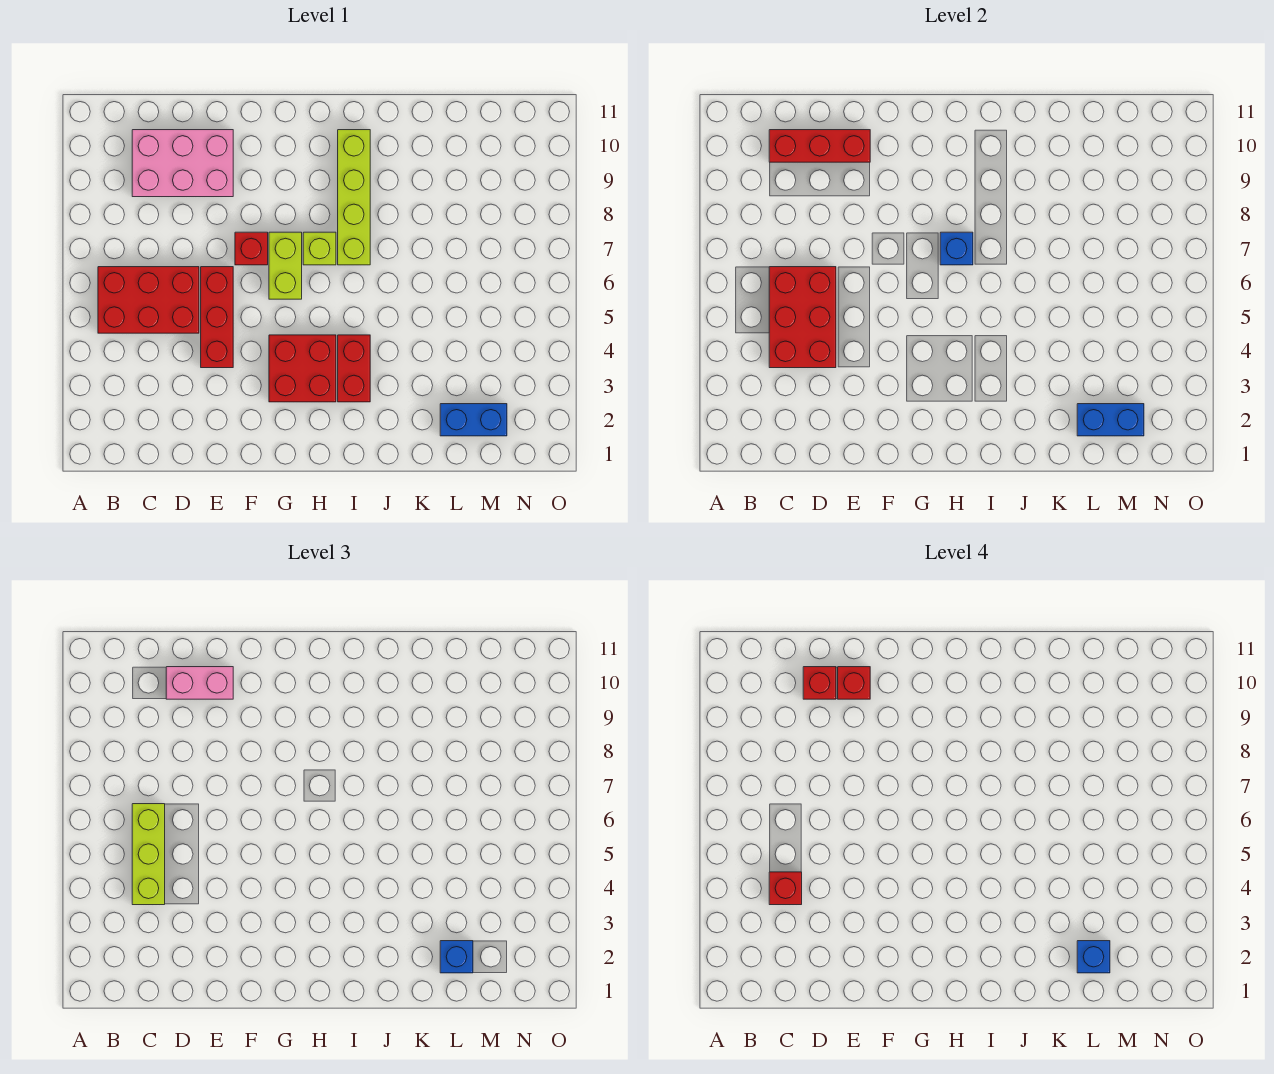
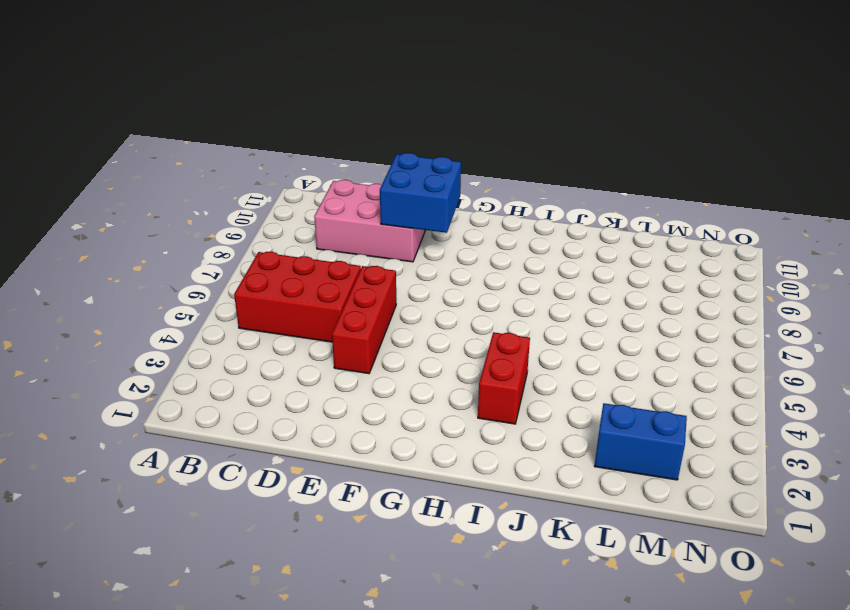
blue 2x2 brick [380,153,461,233] -> red 1x3 brick [769,130,870,162]
none -> red 1x1 brick [235,232,268,265]
none -> red 2x2 brick [269,335,336,402]
none -> lime 1x2 brick [269,232,302,299]

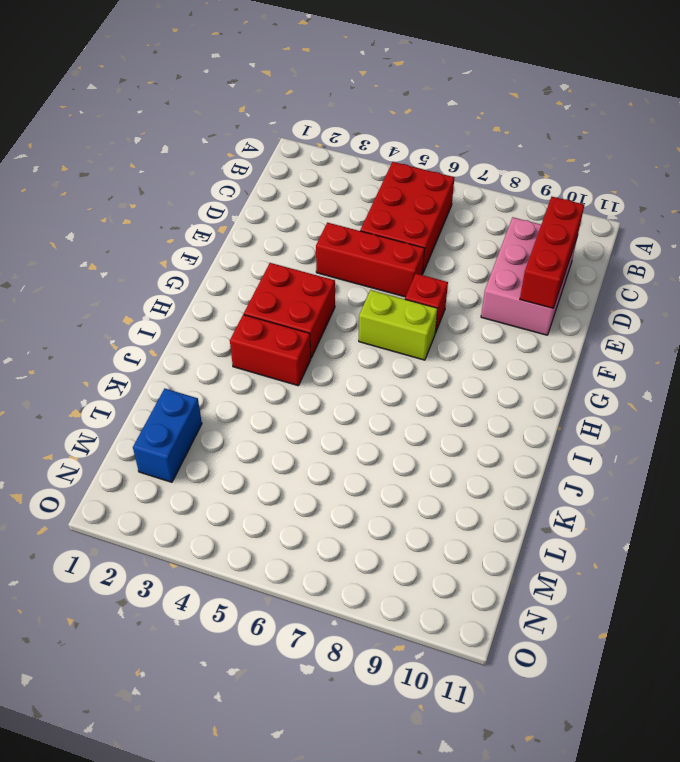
none -> lime 1x1 brick [303,232,336,265]
none -> lime 1x4 brick [338,130,370,265]
none -> red 2x3 brick [769,267,836,368]

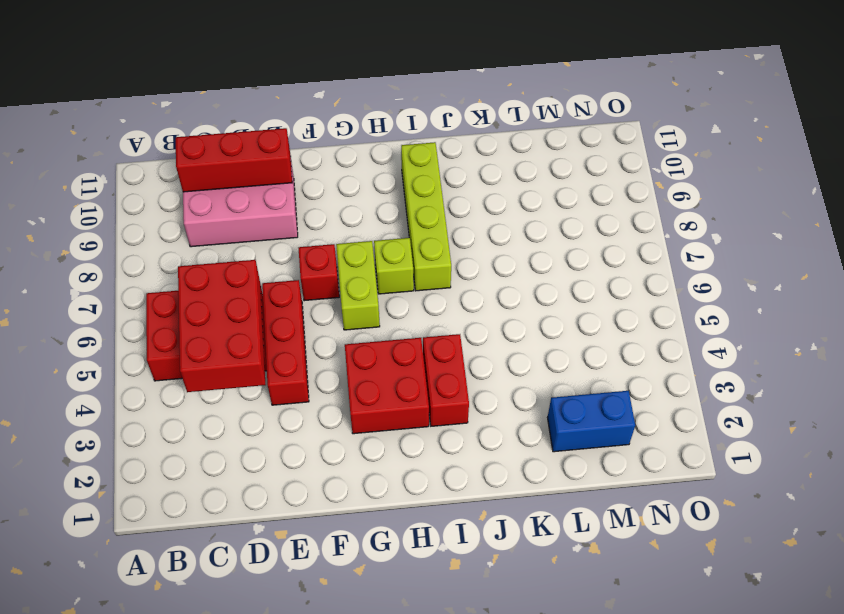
none -> blue 1x1 brick [940,232,973,265]
none -> blue 1x2 brick [1077,404,1144,436]
none -> lime 1x3 brick [132,804,165,905]

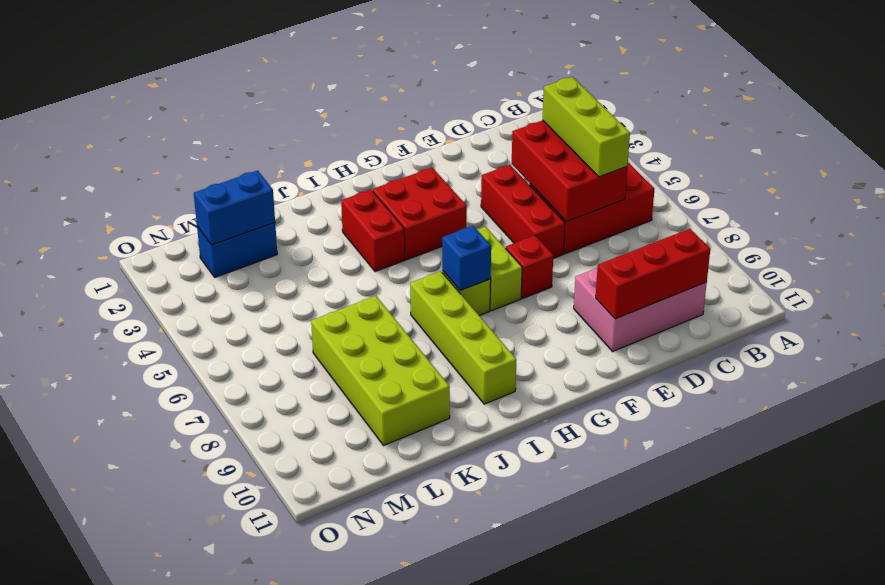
lime 2x4 brick [311,296,450,445] -> none
none -> pink 1x2 brick [166,667,233,699]
none -> blue 1x1 brick [440,941,473,973]
none -> red 1x1 brick [769,872,802,905]

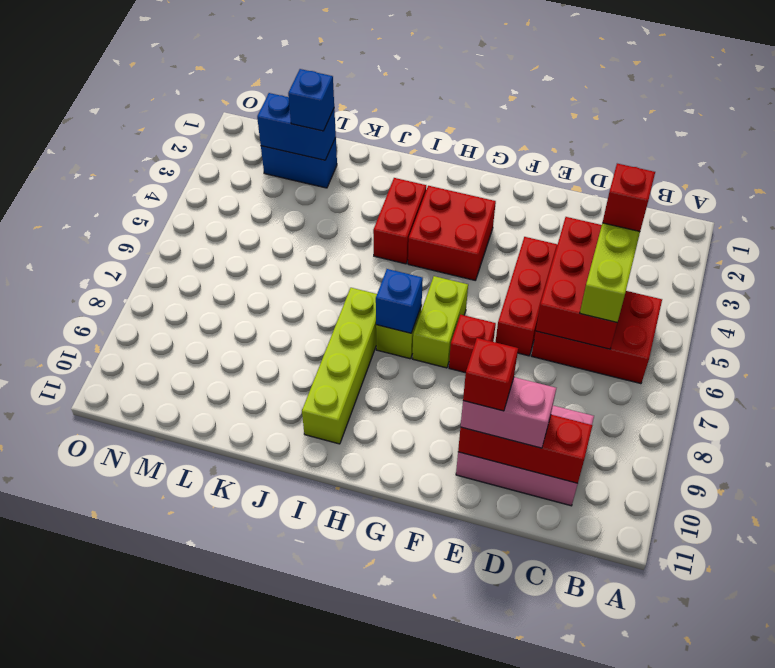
none -> red 1x1 brick [803,667,836,699]
none -> blue 1x1 brick [1077,941,1110,973]

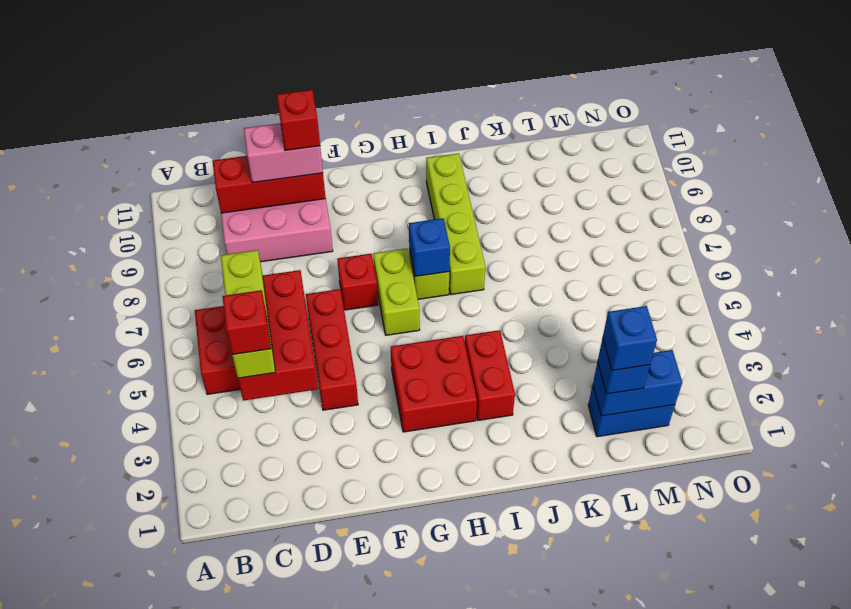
none -> red 1x1 brick [803,667,836,699]

